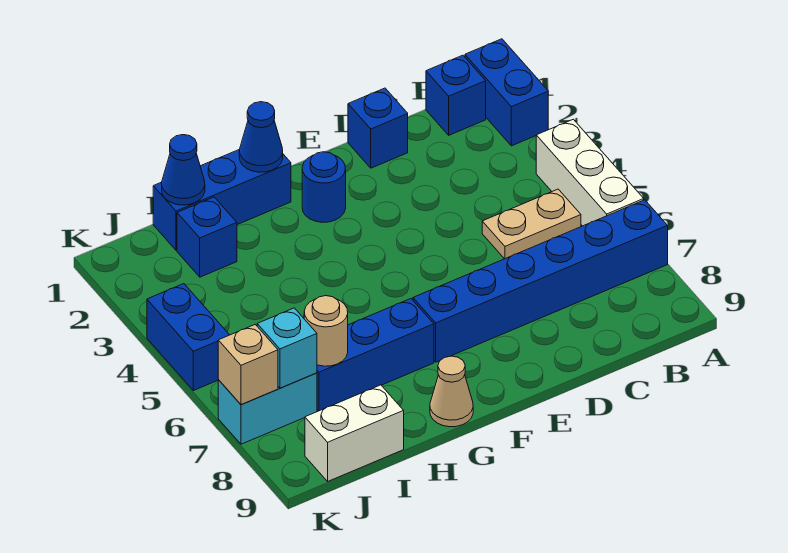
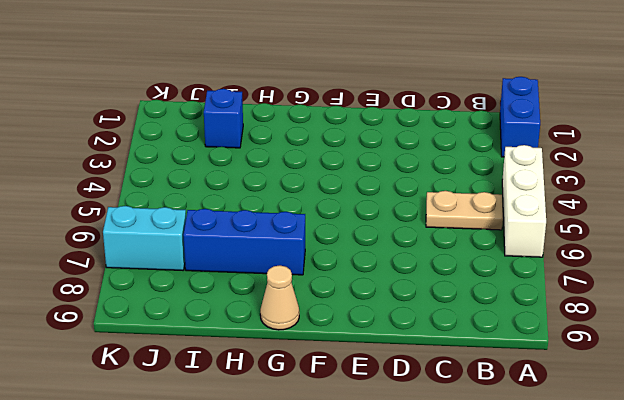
none -> blue 1x6 brick [413,200,668,362]
none -> blue 1x1 brick [426,55,486,135]
none -> blue 1x1 brick [348,88,408,168]

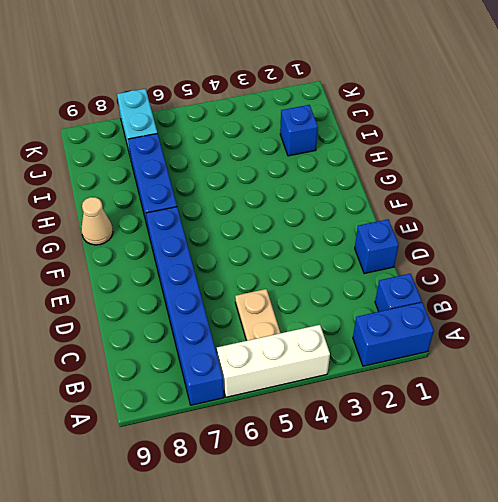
none -> blue 1x1 round brick [302,152,346,222]
none -> blue 1x3 brick [153,150,291,250]
none -> white 1x2 brick [305,385,404,481]

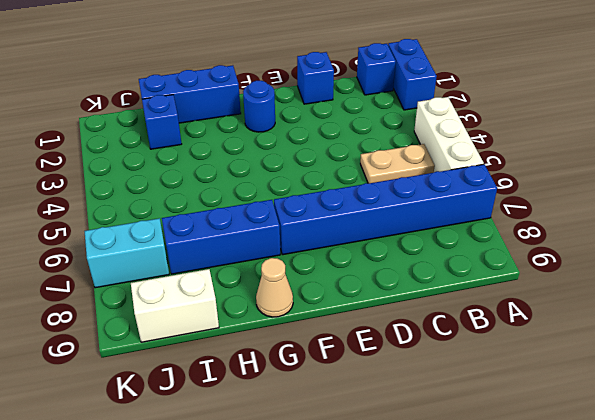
none -> blue 1x2 brick [147,284,229,391]
none -> blue 1x1 cone [239,102,283,172]
none -> blue 1x1 cone [162,135,205,205]

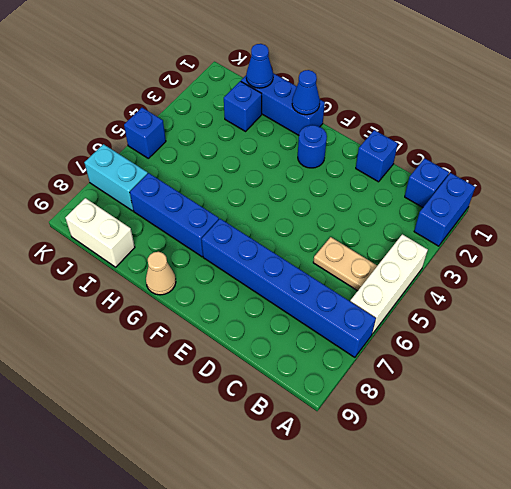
blue 1x1 brick [124,108,166,158] -> blue 1x2 brick [147,284,229,391]
none -> tan 1x1 round brick [304,296,348,366]
none -> cyan 1x1 brick [257,308,317,388]
none -> tan 1x1 brick [218,324,278,405]

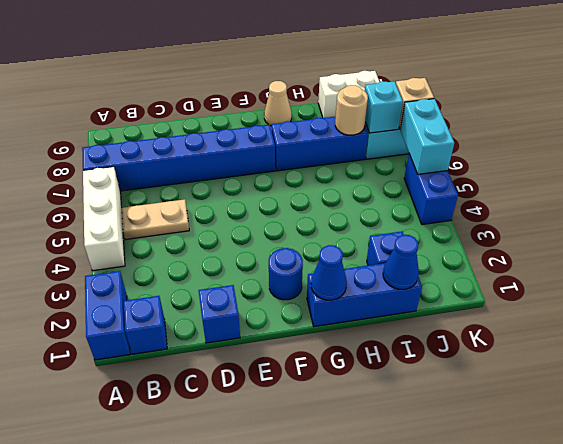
cyan 1x2 brick [400,99,454,174] -> none

